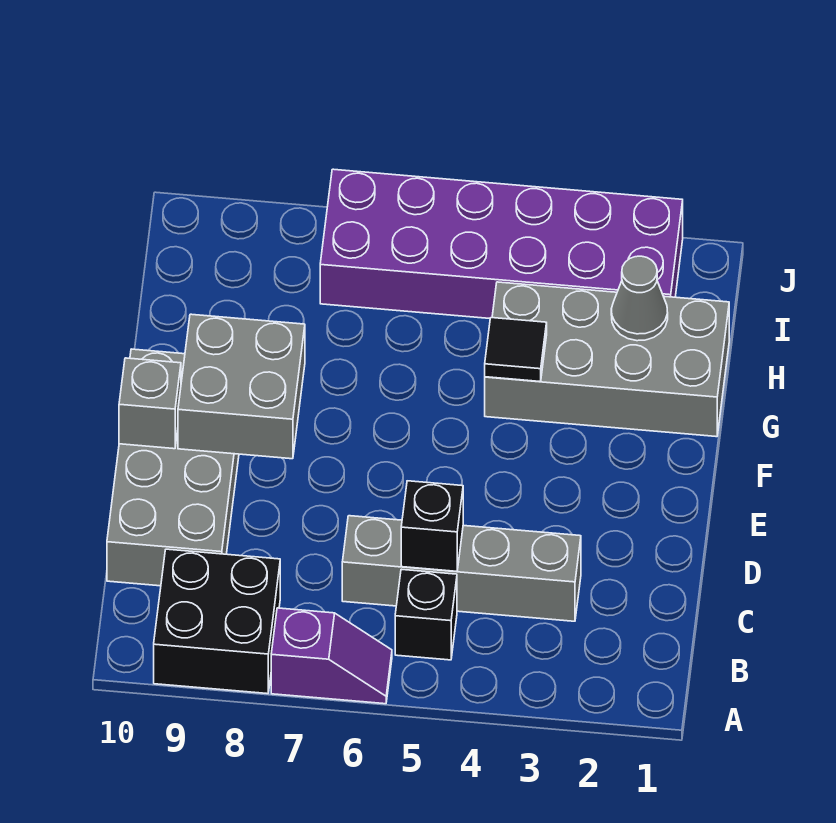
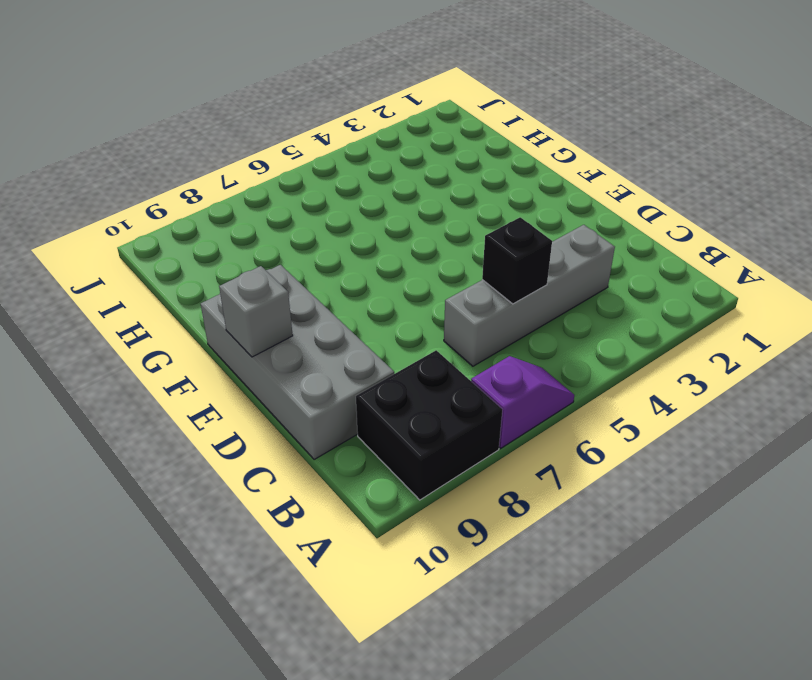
none -> black 1x1 brick [395,569,457,660]
none -> grey 2x4 brick [485,282,729,437]
none -> purple 2x6 brick [320,169,683,319]

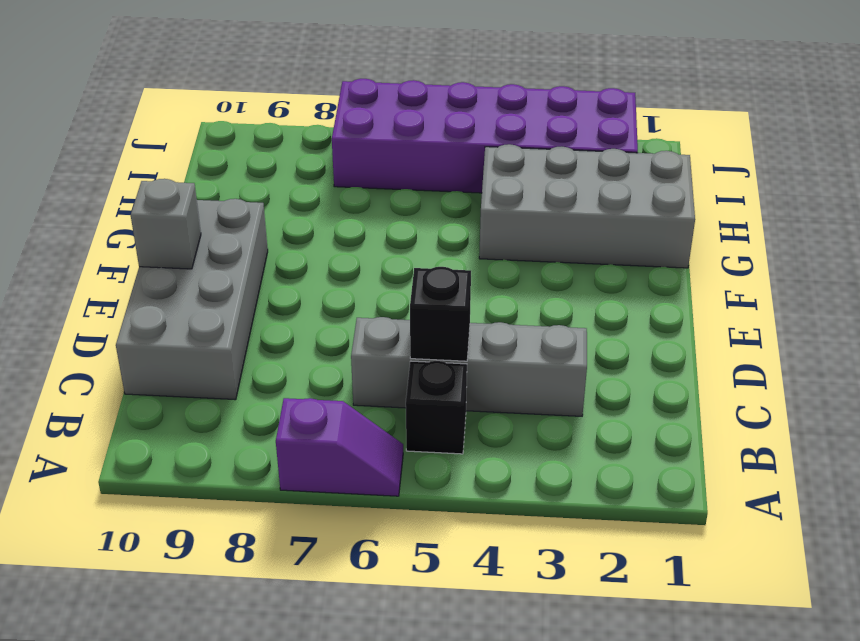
none -> black 2x2 brick [154,549,280,694]
none -> grey 2x2 brick [178,314,305,459]
none -> black 1x1 tile [485,318,547,381]

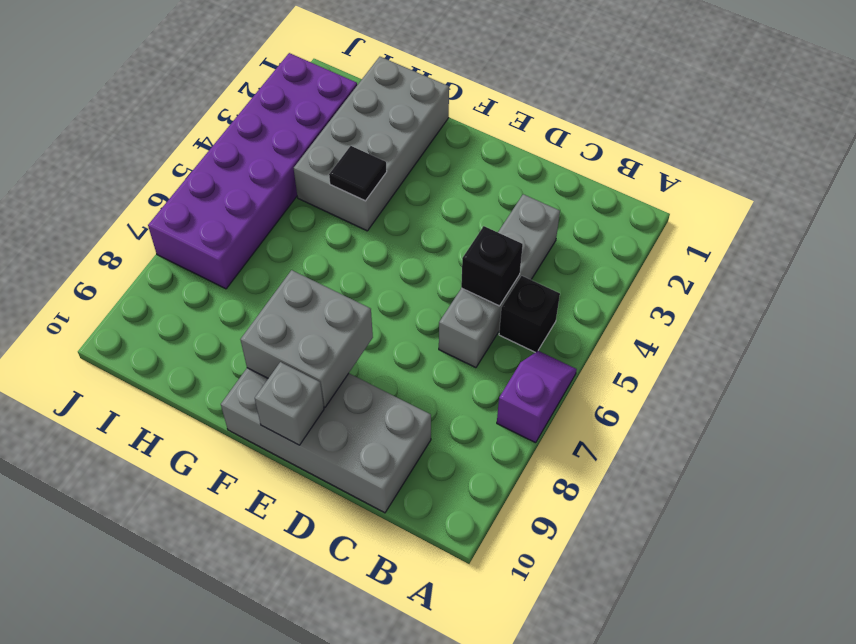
none -> black 2x2 brick [154,549,280,694]
none -> grey 1x1 cone [611,256,668,341]

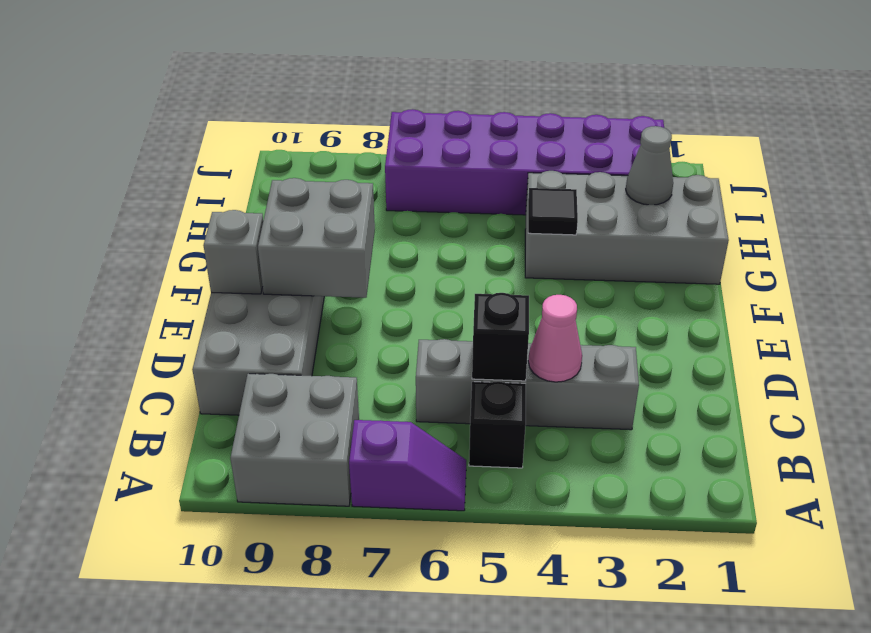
grey 2x2 brick [230,374,359,506] -> black 2x2 brick [154,549,280,694]
pink 1x1 cone [528,295,582,382] -> none

